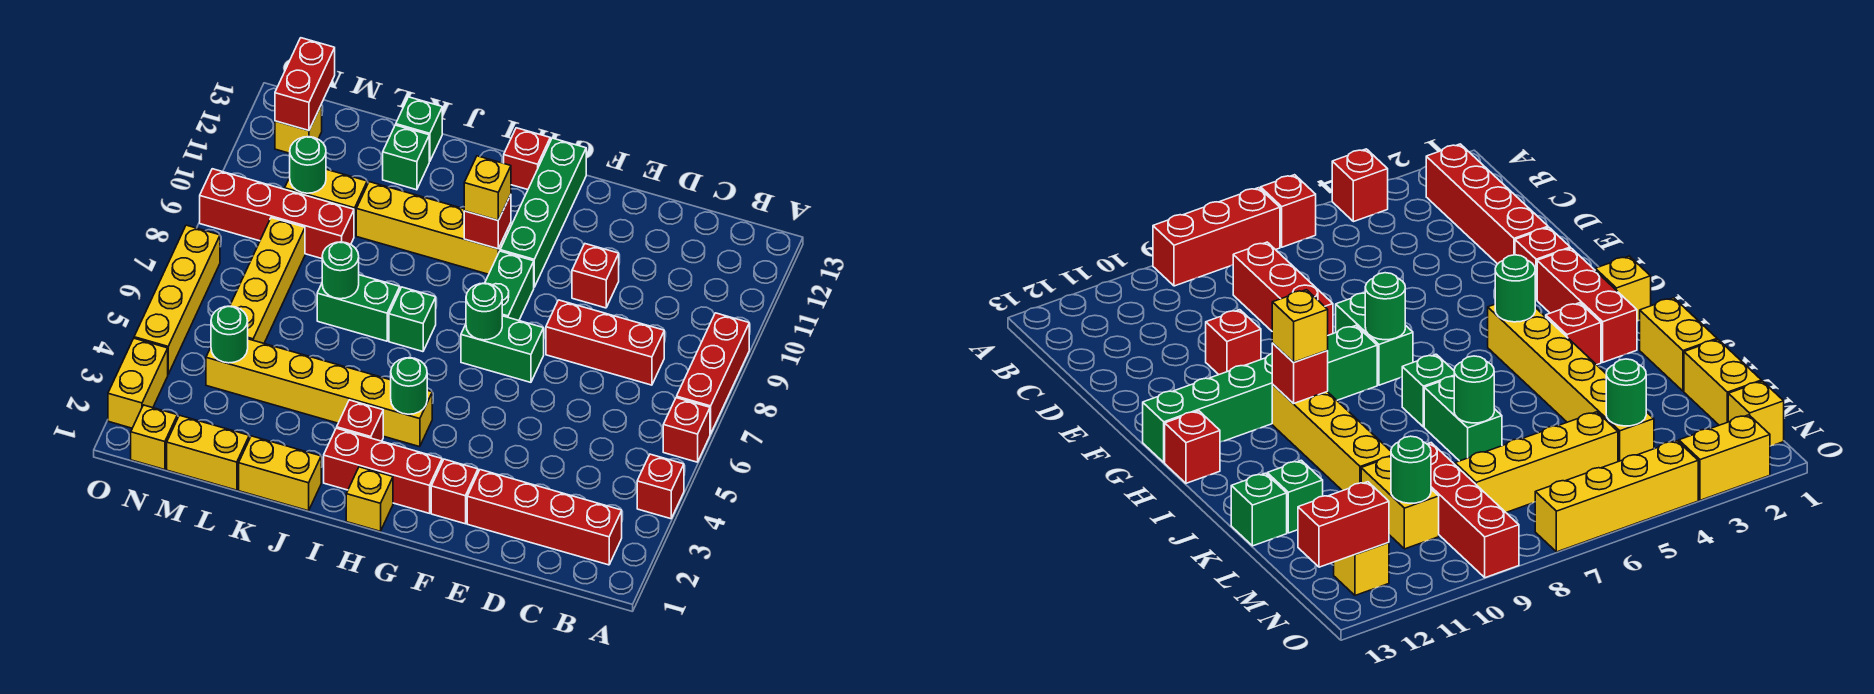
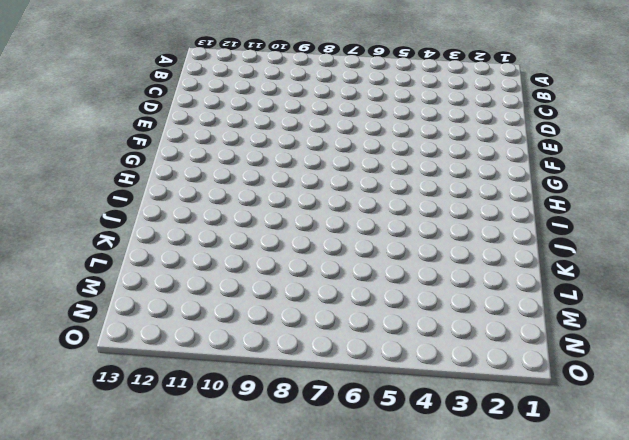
none -> red 1x1 brick [637,454,684,519]
none -> red 1x1 brick [663,398,710,462]
none -> red 1x3 brick [677,313,749,434]
none -> red 1x4 brick [467,470,622,565]

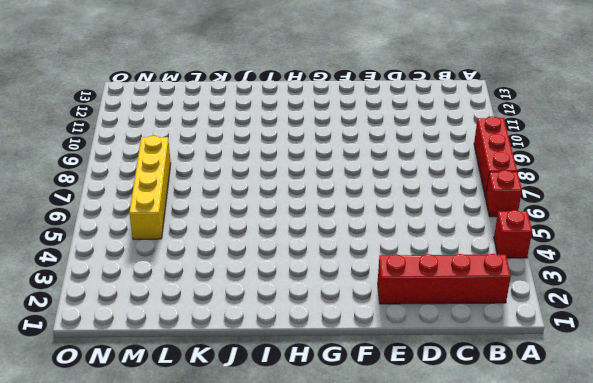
none -> red 1x3 brick [546,300,664,385]
none -> red 1x1 brick [572,244,619,308]
none -> red 1x1 brick [431,459,478,524]
none -> green 1x2 brick [461,316,544,382]

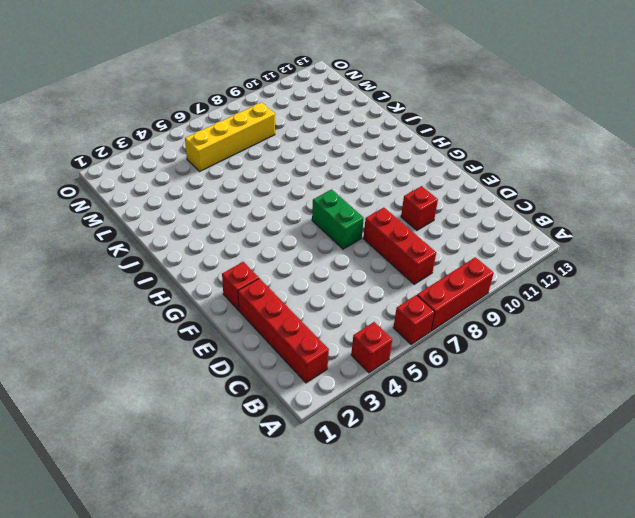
none -> red 1x3 brick [324,428,442,513]
none -> green 1x2 brick [485,251,534,320]
none -> green 1x4 brick [500,138,586,287]
none -> yellow 1x1 brick [346,467,393,531]

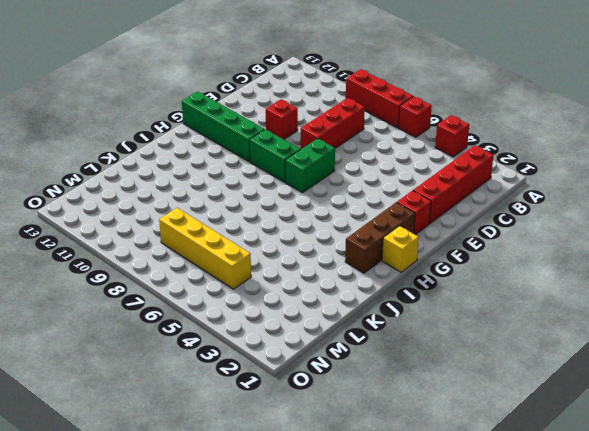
brown 1x3 brick [345,202,415,273] -> red 1x3 brick [324,428,442,513]
none -> yellow 1x6 brick [206,339,432,447]
none -> yellow 1x4 brick [356,182,511,274]
none -> red 1x1 brick [504,128,550,190]
none -> red 1x1 brick [337,400,383,441]

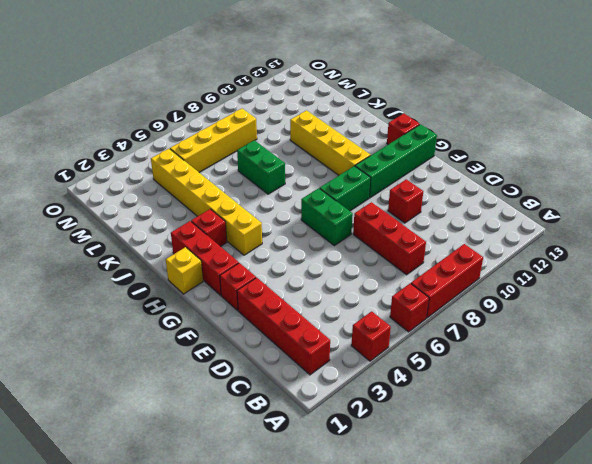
none -> green 1x1 brick [389,287,436,352]
none -> yellow 1x2 brick [239,436,321,511]
none -> green 1x1 brick [383,125,429,190]
none -> green 1x1 brick [396,97,442,161]

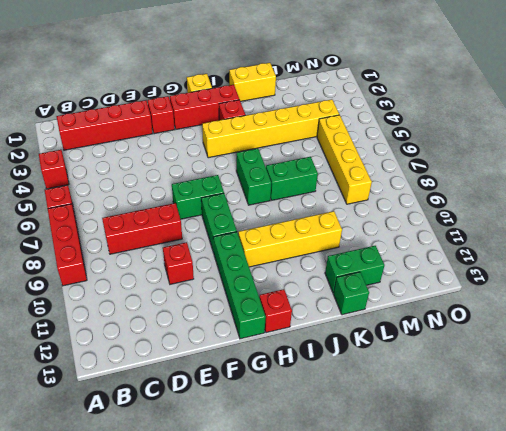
green 1x2 brick [236,148,271,205] -> green 1x1 brick [389,287,436,352]
green 1x2 brick [325,246,384,293] -> green 1x1 brick [383,125,429,190]
none -> yellow 1x2 brick [167,415,249,490]
none -> red 1x4 brick [200,169,354,259]
none -> yellow 1x2 brick [285,169,367,236]
none -> yellow 1x1 brick [131,405,177,470]

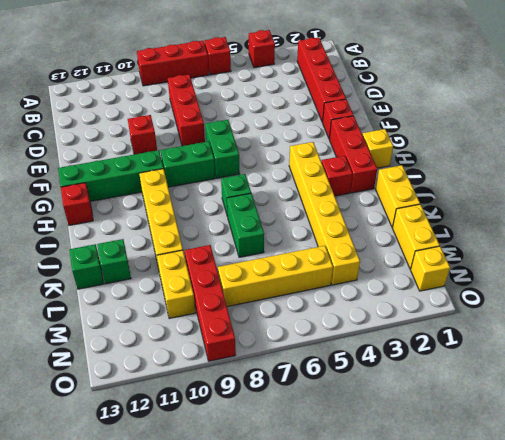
none -> yellow 1x1 brick [275,104,322,153]
none -> yellow 1x2 brick [108,338,168,428]
none -> yellow 1x4 brick [134,225,220,374]
none -> green 1x1 round brick [466,283,502,340]

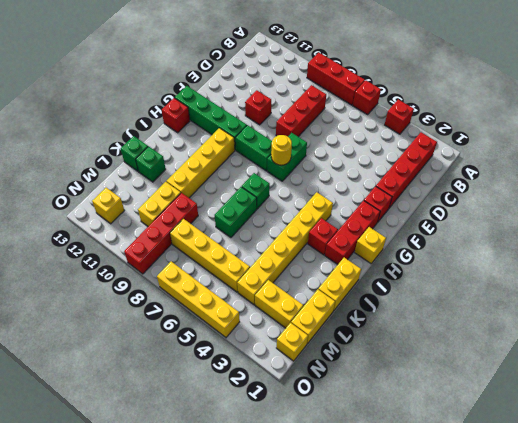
yellow 1x1 round brick [271,135,292,165] -> green 1x1 round brick [466,283,502,340]
yellow 1x2 brick [255,280,303,328] -> yellow 1x2 brick moved to [108,338,168,428]
none -> green 1x1 round brick [391,358,427,414]
none -> red 1x1 brick [464,195,511,249]
none -> green 1x1 round brick [322,242,359,299]
none -> green 1x1 round brick [211,306,248,363]

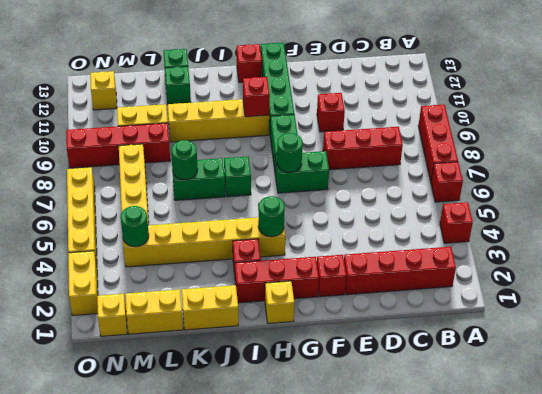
none -> green 1x1 round brick [290,137,326,193]
none -> red 1x2 brick [275,38,335,131]
none -> yellow 1x1 brick [464,156,511,220]

